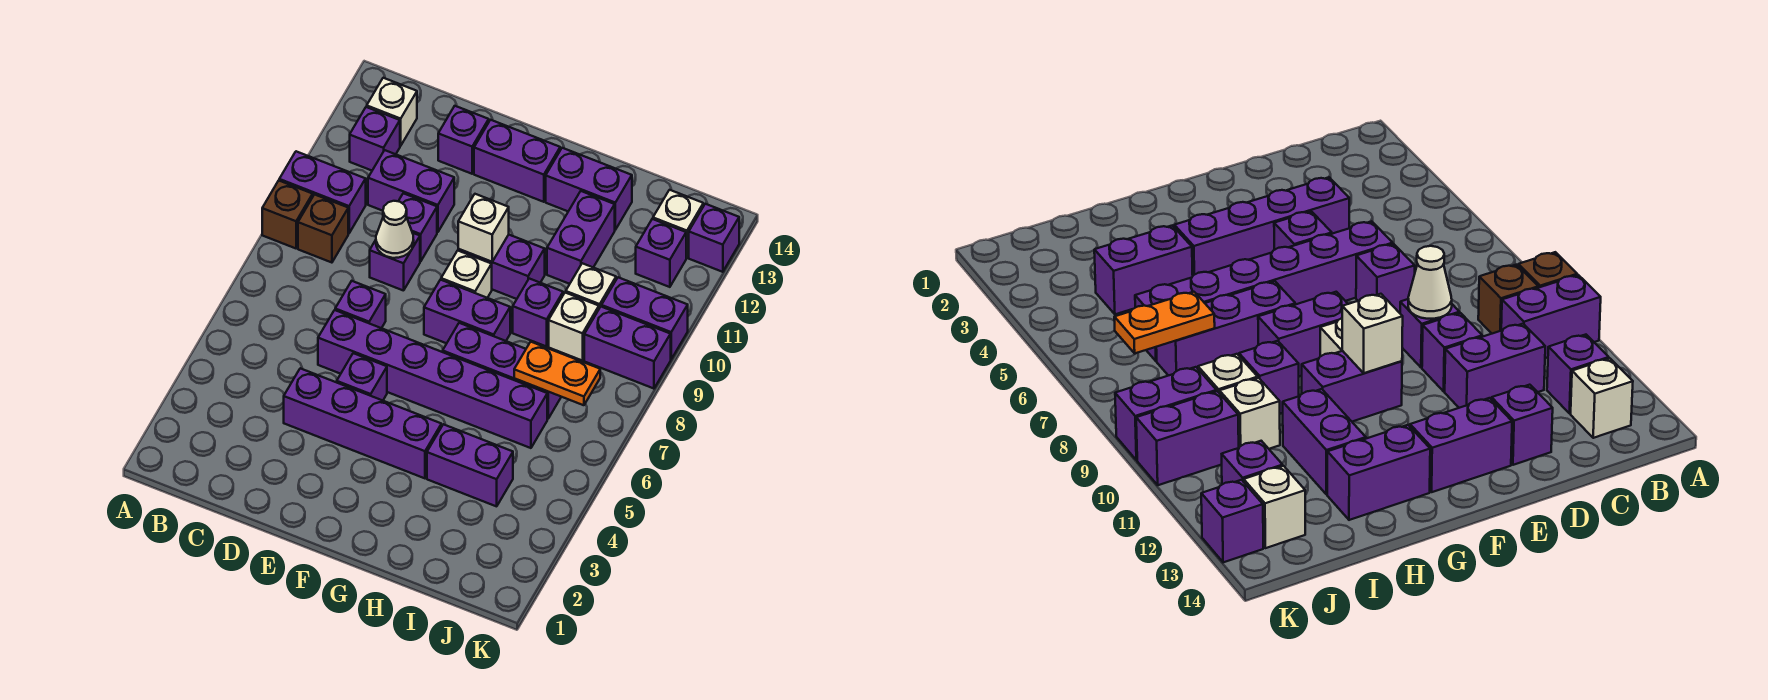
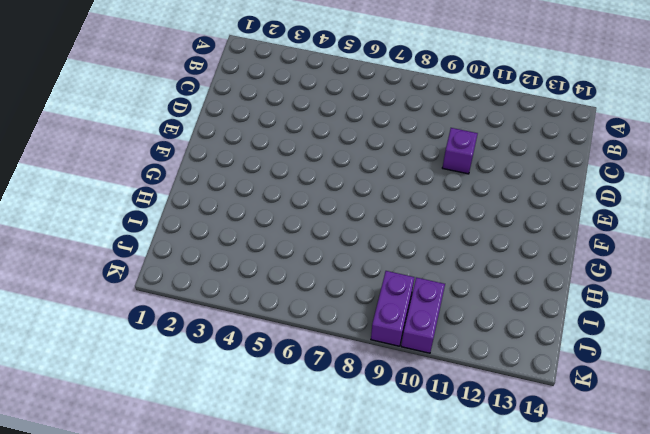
none -> brown 1x1 brick [262,181,313,248]
none -> purple 1x2 brick [279,151,366,233]
none -> brown 1x1 brick [298,195,348,263]
none -> purple 1x1 brick [350,107,400,170]

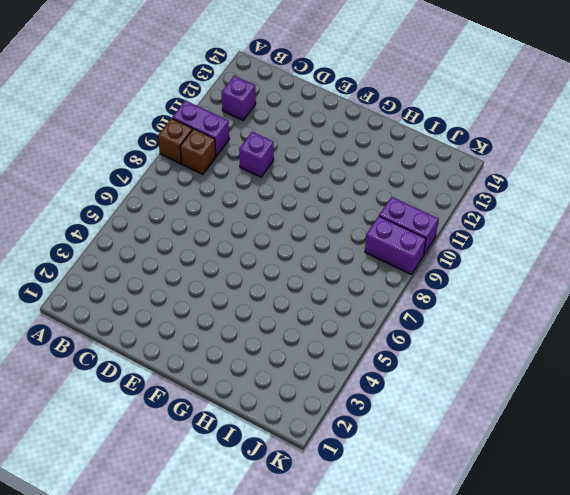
none -> white 1x1 brick [367,78,417,146]
none -> purple 1x2 brick [368,150,454,232]
none -> purple 1x4 brick [284,368,441,478]
none -> purple 1x6 brick [318,310,547,448]

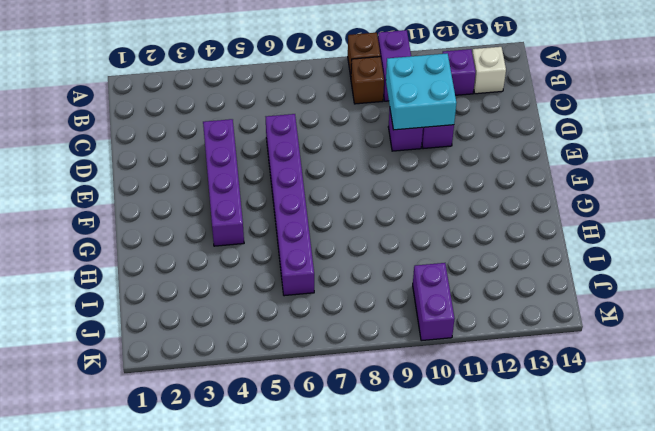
cyan 2x2 brick [386,54,456,130] -> none
none -> purple 1x1 brick [335,281,386,328]
none -> purple 1x1 brick [370,233,420,291]
none -> purple 1x1 brick [438,106,489,174]
none -> purple 1x1 brick [337,353,387,400]

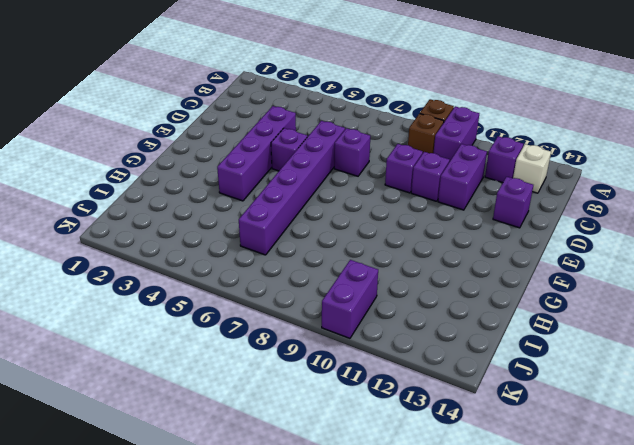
none -> purple 1x2 brick [474,120,560,202]
none -> purple 1x2 brick [424,280,510,343]
none -> white 1x1 brick [441,251,492,298]
none -> purple 1x2 brick [458,235,545,299]

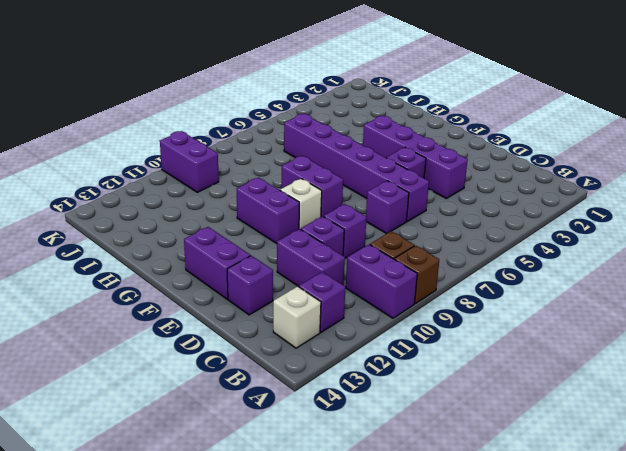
none -> purple 1x3 brick [443,323,561,419]
none -> purple 1x2 brick [546,148,632,230]
none -> purple 1x2 brick [427,424,513,506]
none -> purple 1x1 brick [513,279,563,347]

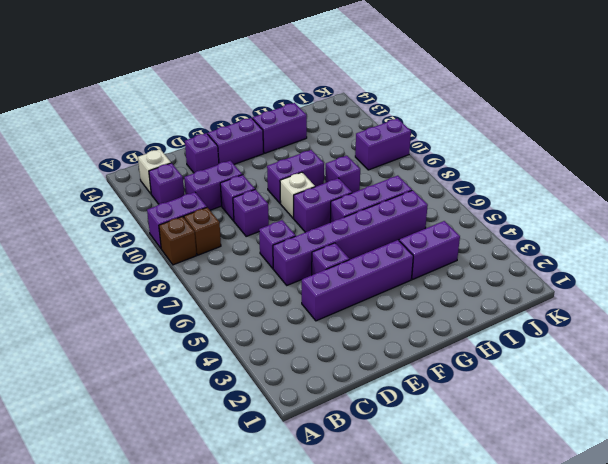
none -> purple 1x2 brick [547,191,615,284]
none -> white 1x1 brick [549,292,599,361]
none -> white 1x1 brick [566,263,616,308]
none -> purple 1x2 brick [584,307,671,389]

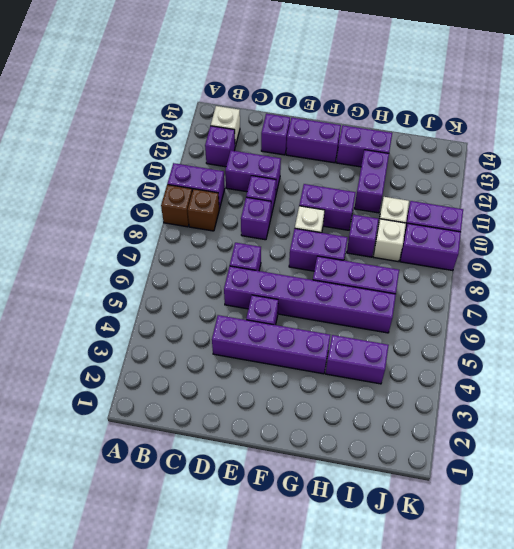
none -> purple 1x1 brick [636,219,686,287]
none -> white 1x1 brick [653,190,703,258]
none -> purple 1x1 brick [689,204,739,272]
none -> white 1x1 cone [376,201,414,258]

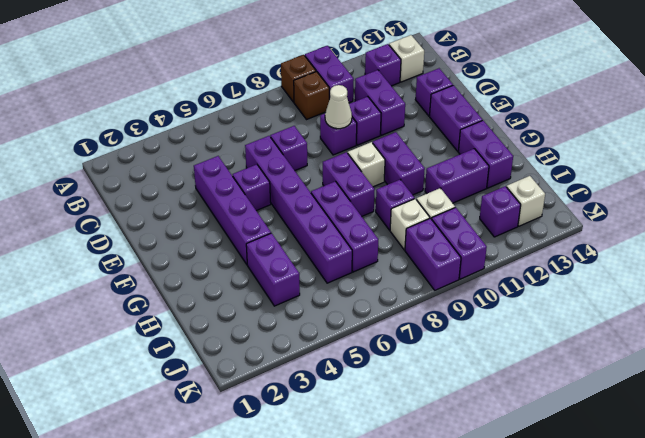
none -> purple 1x1 brick [689,204,739,272]
none -> white 1x1 brick [458,194,509,262]
none -> orange 1x2 plate [514,342,600,405]

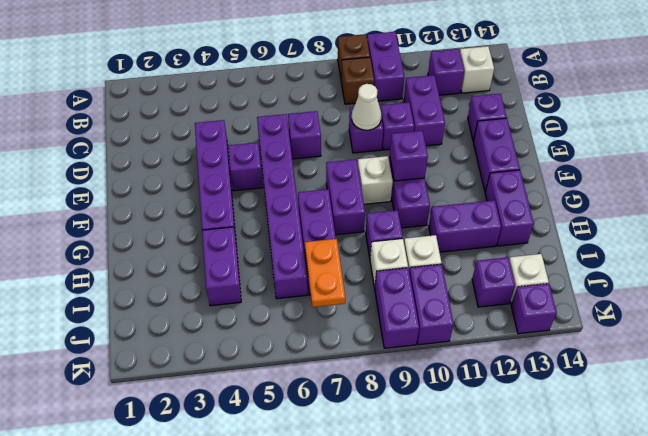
purple 1x1 brick [390,131,428,181] -> white 1x1 brick [458,194,509,262]

